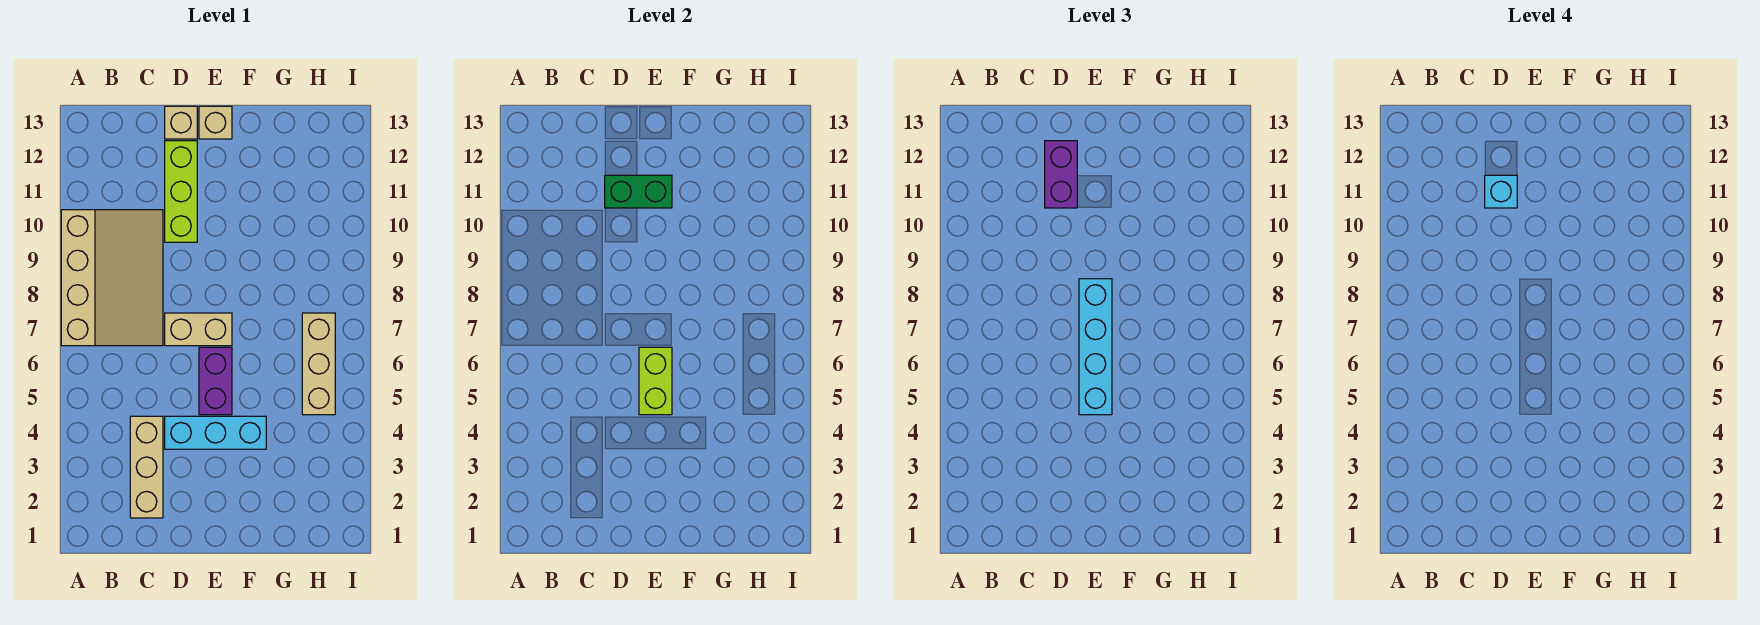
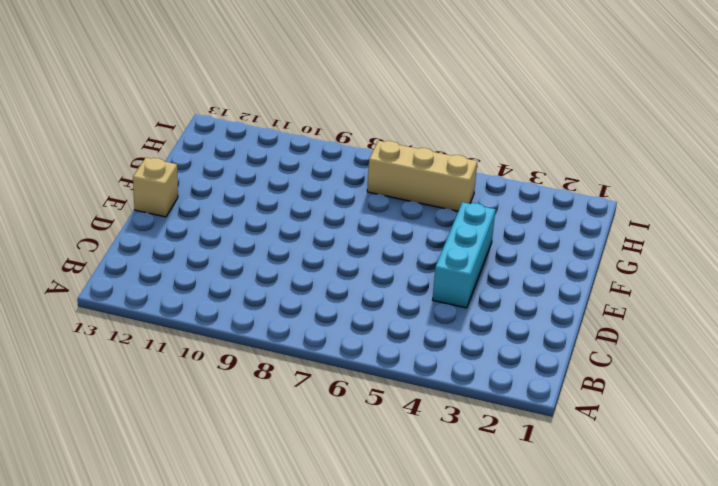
none -> tan 3x4 slope [61,210,163,346]
none -> tan 1x3 brick [130,416,163,518]
none -> tan 1x2 brick [165,313,232,346]

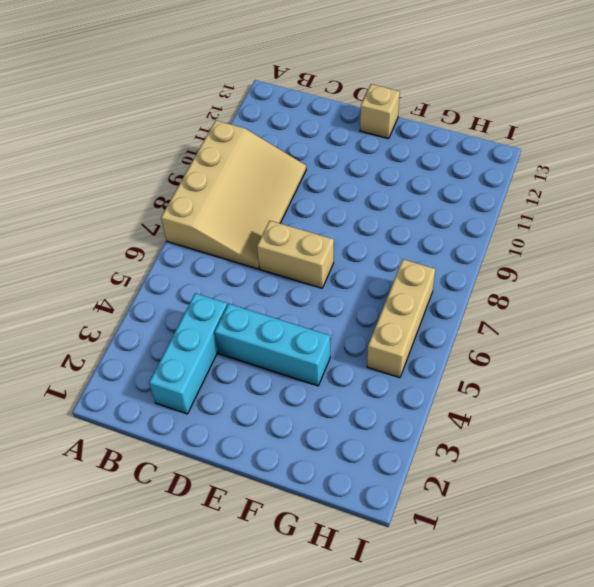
cyan 1x3 brick [149,293,227,414] -> tan 1x3 brick [130,416,163,518]
none -> lime 1x3 brick [165,141,197,242]
none -> tan 1x1 brick [165,106,197,139]
none -> purple 1x2 brick [199,347,232,415]

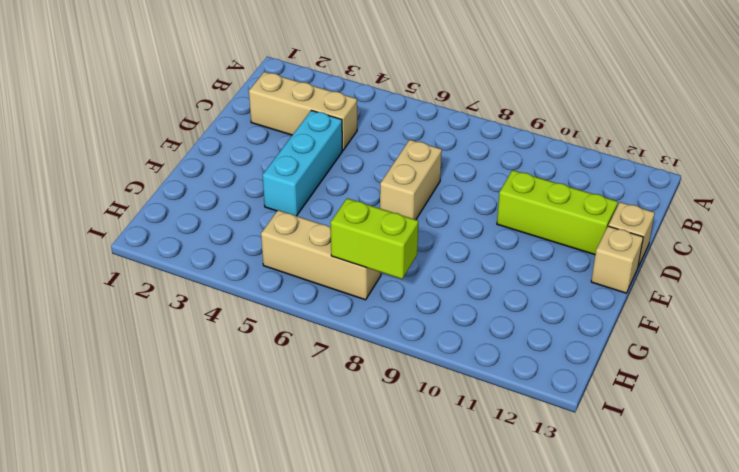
lime 1x2 brick [330,198,418,279] -> lime 1x2 brick moved to [639,347,672,415]
none -> tan 3x4 slope [61,210,163,346]
none -> purple 1x2 brick [199,347,232,415]
none -> green 1x2 brick [605,175,672,208]

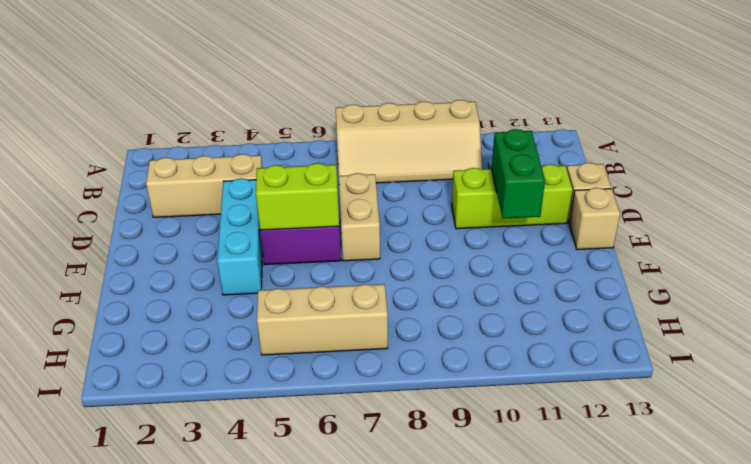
tan 2x4 slope [336,100,482,183] -> tan 3x4 slope [61,210,163,346]
none -> purple 1x2 brick [1045,141,1077,208]
none -> cyan 1x4 brick [1079,279,1112,415]
none -> cyan 1x1 brick [1485,175,1517,208]

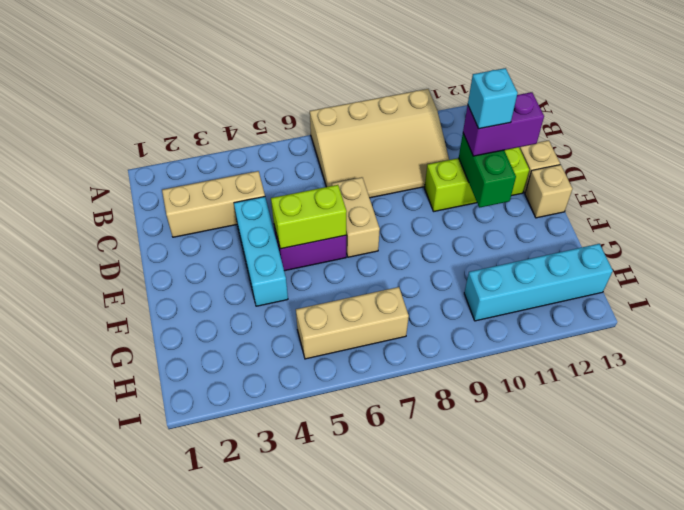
cyan 1x4 brick [464,244,613,321] -> cyan 1x4 brick moved to [1079,279,1112,415]

